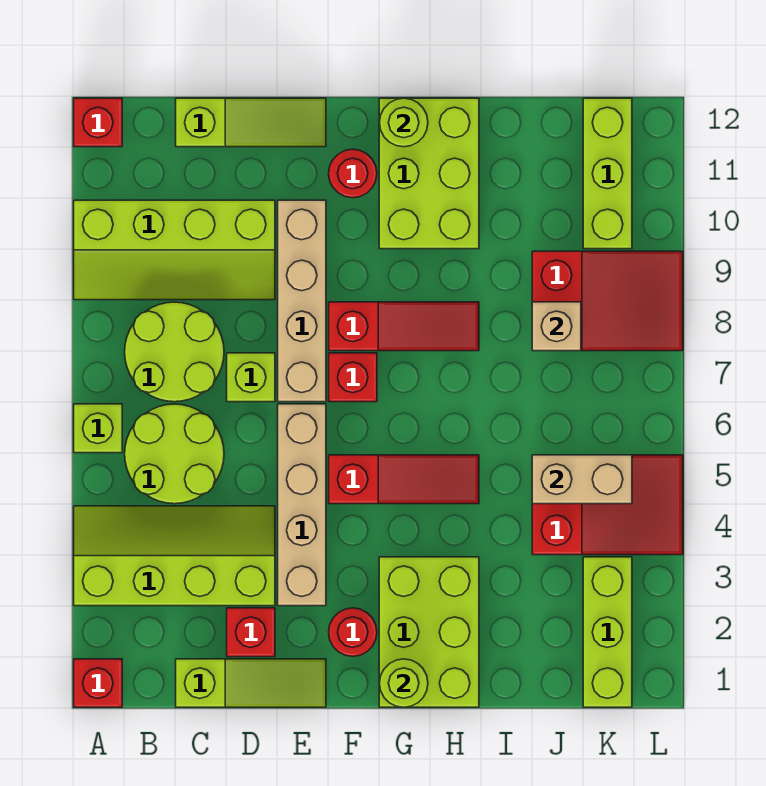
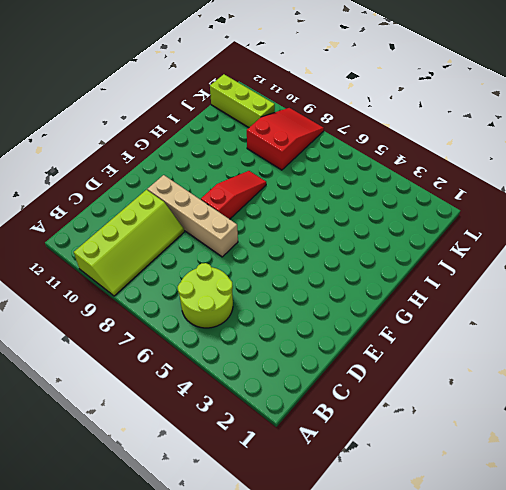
none -> red 1x1 brick [74,659,122,707]
none -> lime 2x4 slope [74,506,275,606]
none -> lime 1x1 brick [74,404,122,453]

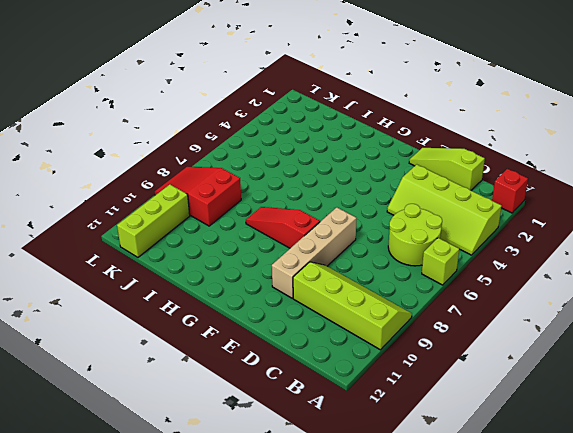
none -> red 1x1 brick [74,98,122,147]
none -> lime 2x2 round brick [125,302,224,402]
none -> lime 1x3 slope [176,98,326,147]

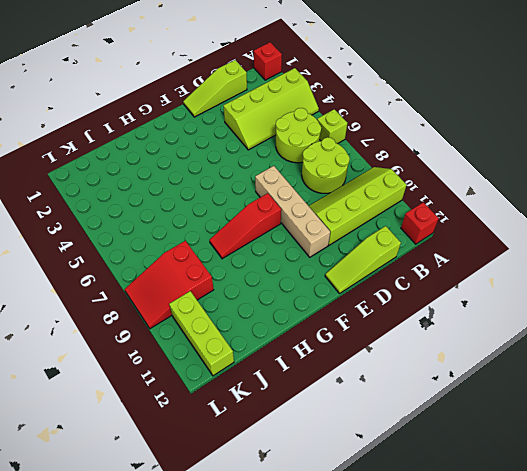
none -> red 1x1 brick [227,608,275,657]
none -> lime 1x1 brick [227,353,275,402]
none -> tan 1x4 brick [278,404,326,606]

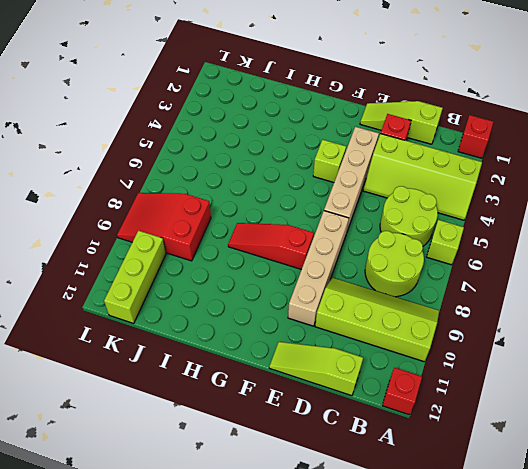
lime 1x1 brick [313,140,346,182] -> lime 1x1 brick moved to [227,353,275,402]
none -> red 1x1 round brick [329,608,377,656]
none -> red 1x3 slope [329,455,479,504]
none -> red 1x1 brick [329,353,377,402]

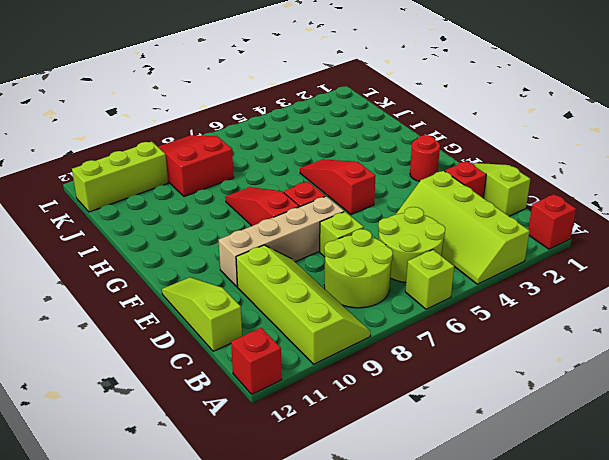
none -> tan 1x4 brick [278,404,326,606]
none -> red 1x1 round brick [329,149,377,198]
none -> lime 2x3 brick [379,557,479,707]

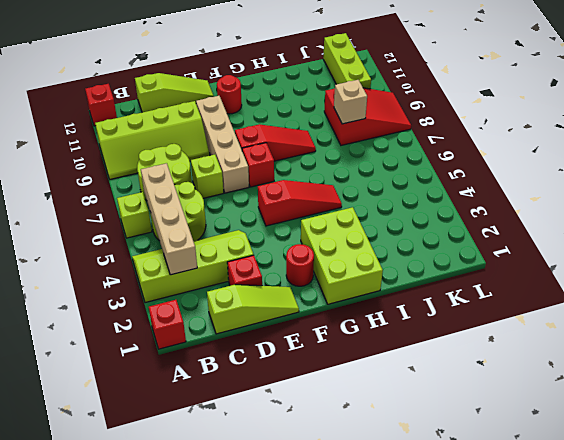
tan 1x4 brick [141,163,197,275] -> tan 1x4 brick moved to [278,404,326,606]
none -> lime 2x3 brick [379,98,479,249]
none -> red 2x3 slope [532,455,683,555]
none -> lime 1x3 brick [583,557,632,707]

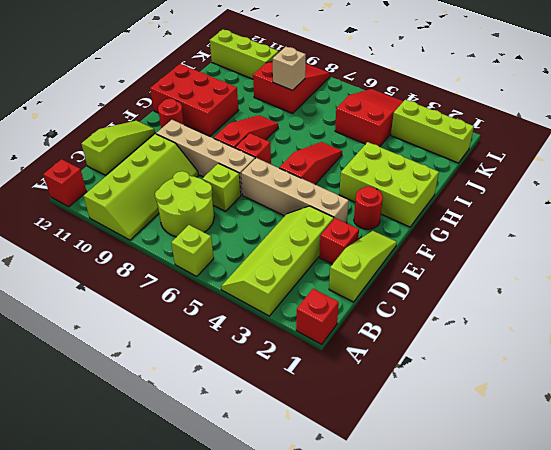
red 2x3 brick [150,64,238,136] -> lime 2x3 brick [379,98,479,249]
none -> lime 2x2 round brick [125,404,224,504]
none -> lime 1x1 round brick [379,659,428,707]
none -> lime 1x1 round brick [379,98,428,147]

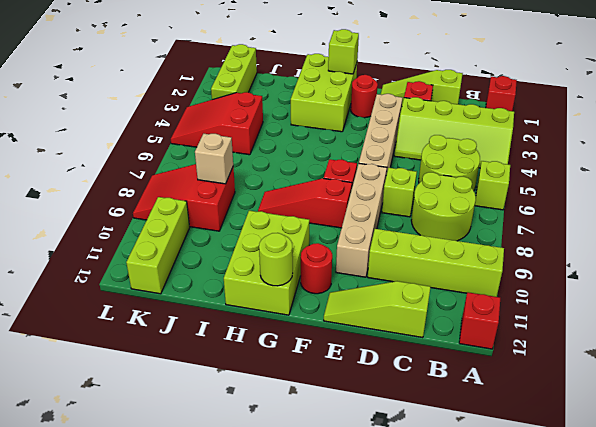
lime 1x1 brick [328,29,359,74] -> lime 1x1 round brick [379,659,428,707]
none -> red 1x3 slope [329,455,479,504]
none -> tan 1x2 brick [532,455,632,504]

